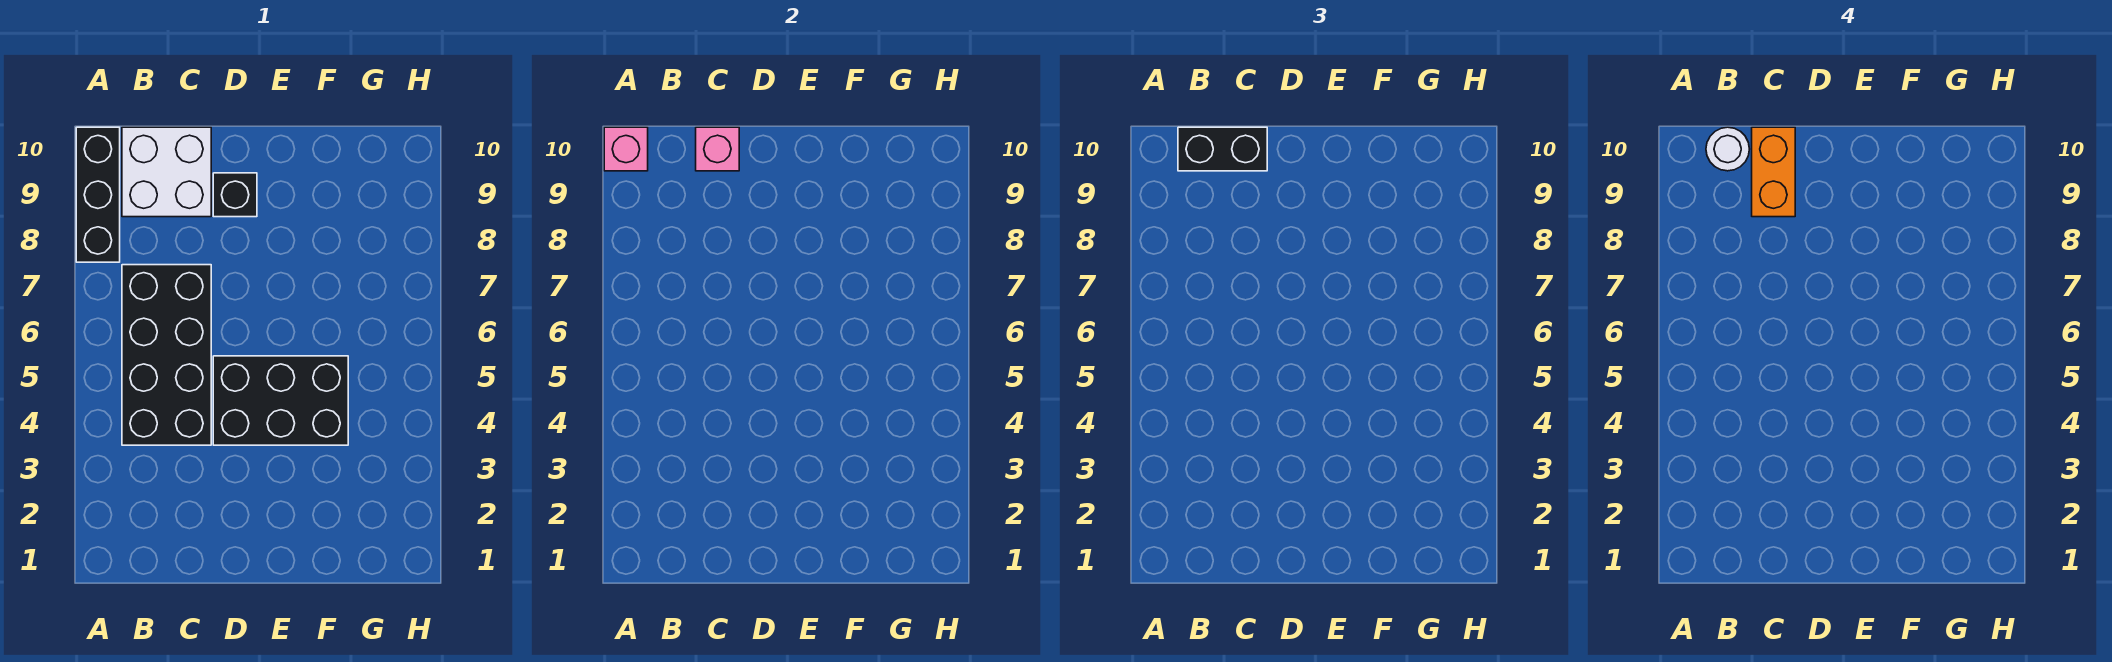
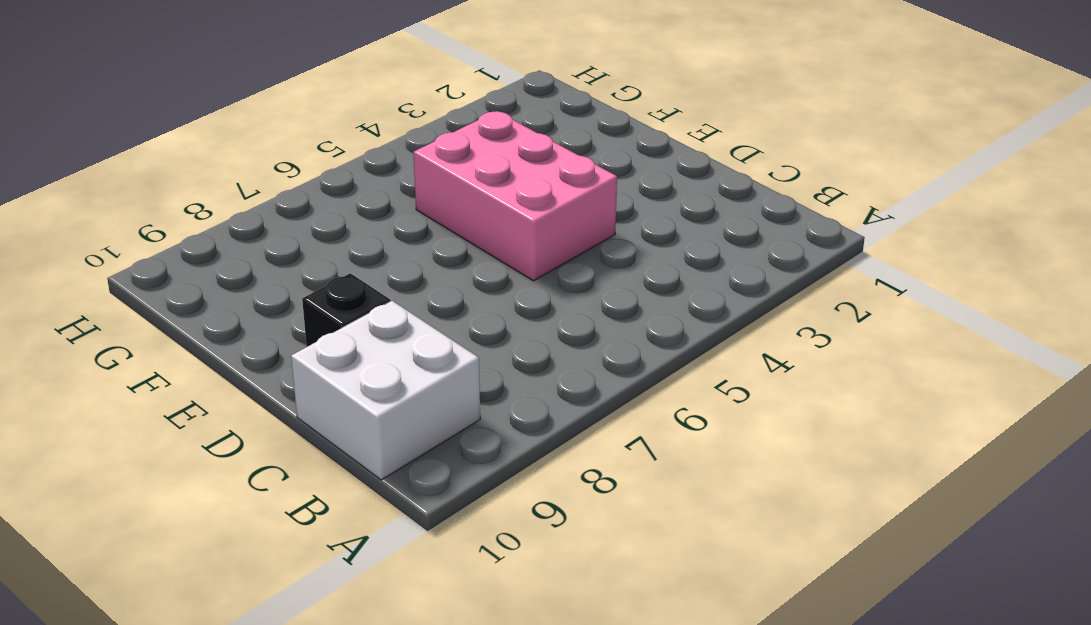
pink 2x3 brick [413,111,617,281] -> black 2x3 brick [213,356,348,445]
none -> black 1x3 brick [76,127,120,262]
none -> black 2x4 brick [122,265,211,445]

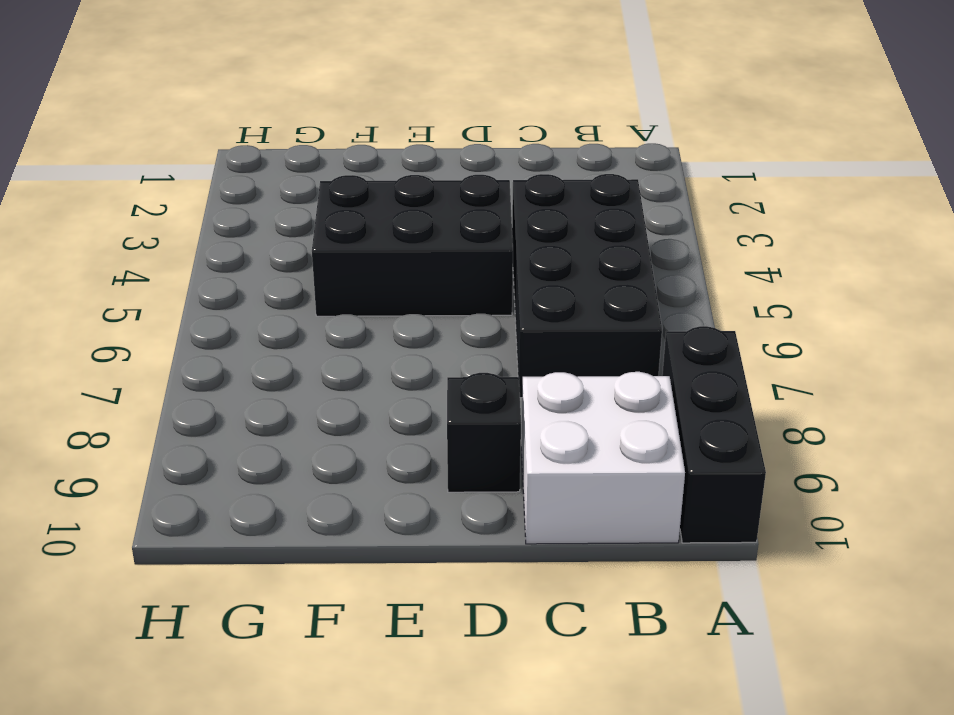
none -> pink 1x1 brick [604,127,648,171]
none -> pink 1x1 brick [696,127,739,171]

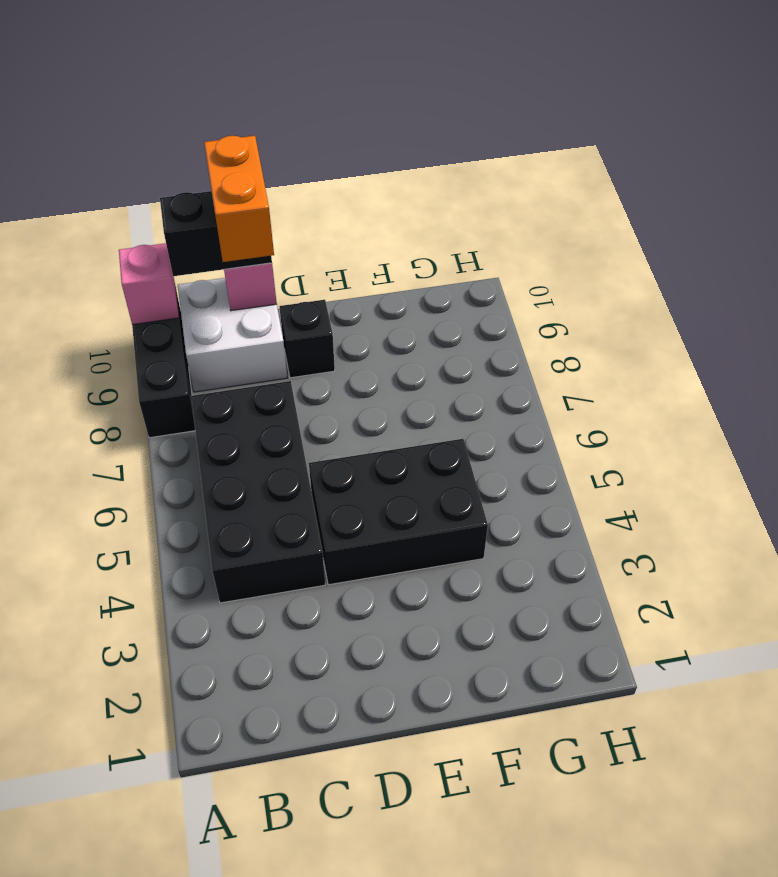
none -> white 1x1 round brick [1706,127,1749,171]

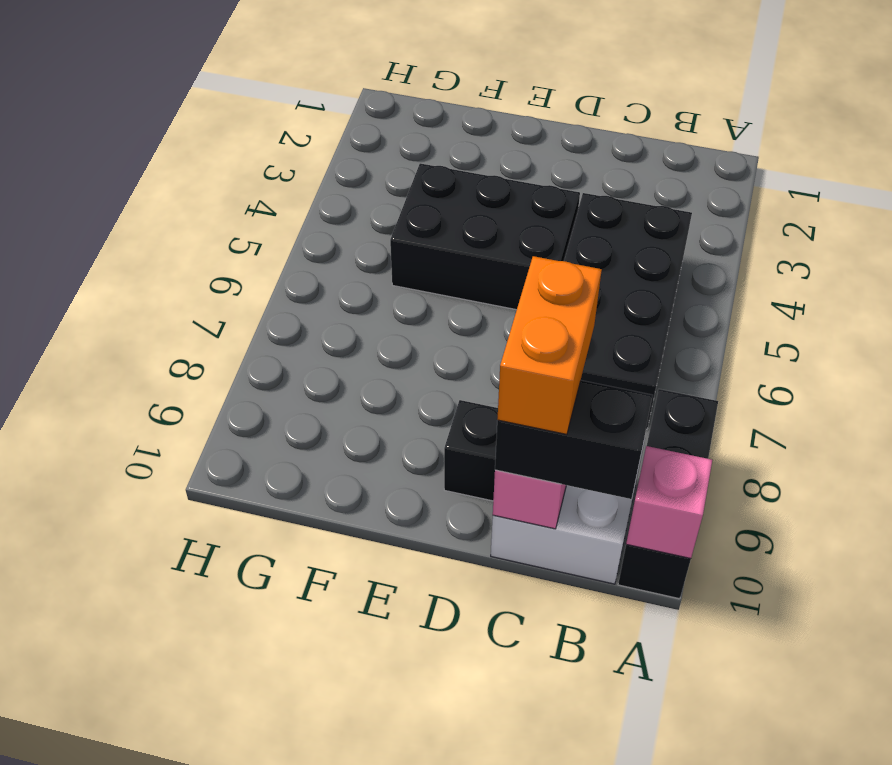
none -> white 1x1 round brick [1706,127,1749,171]

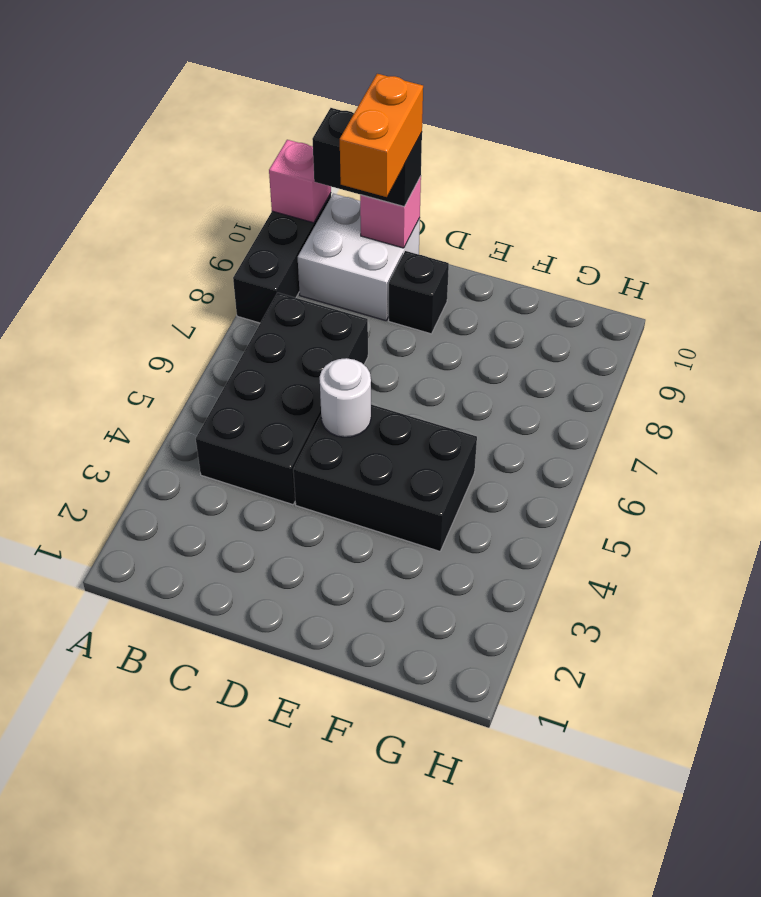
white 1x1 round brick [320,358,371,437] -> white 1x1 round brick moved to [1706,127,1749,171]

